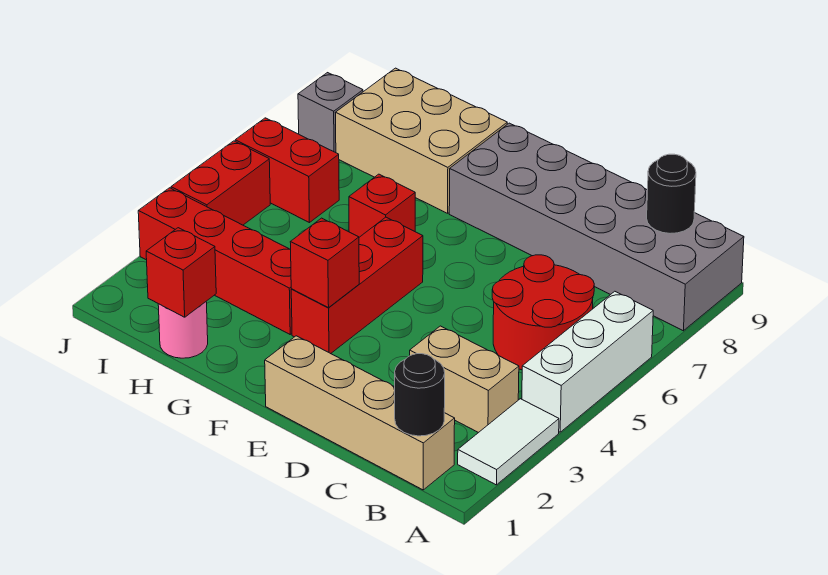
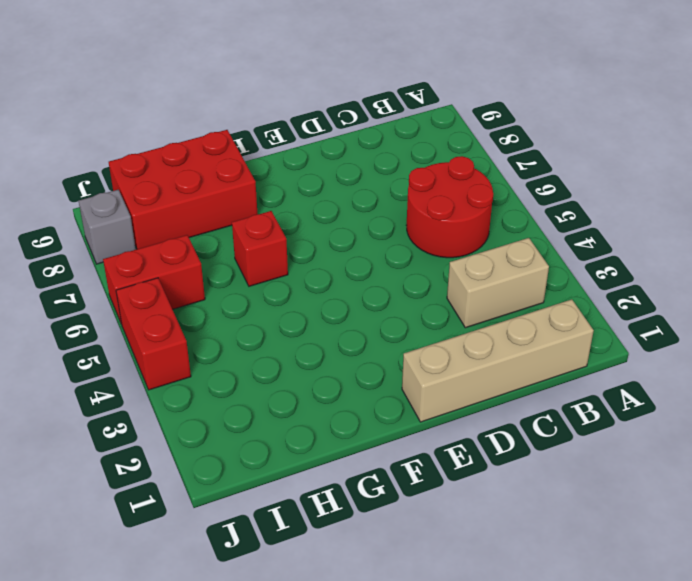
red 2x3 brick [109,130,258,249] -> tan 2x3 brick [335,68,507,213]
none -> white 1x2 tile [458,399,559,485]
none -> white 1x3 brick [522,291,653,432]
none -> grey 2x6 brick [449,123,744,331]

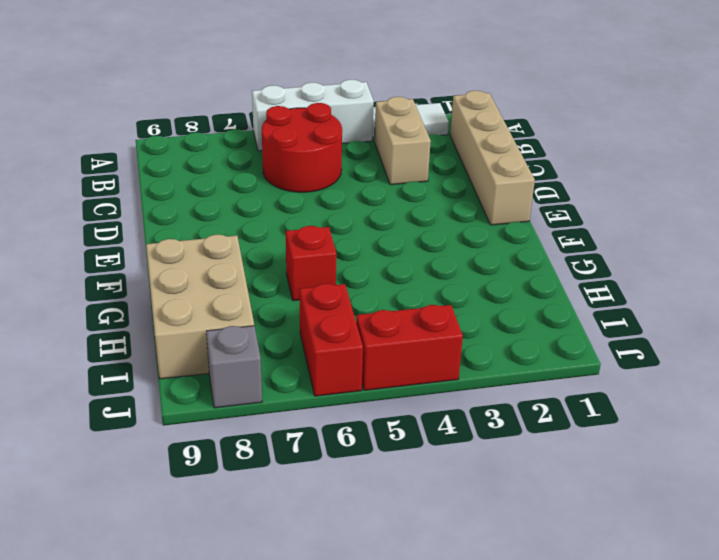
none -> grey 2x6 brick [449,123,744,331]
none -> red 1x3 brick [291,217,423,354]
none -> red 1x4 brick [138,188,292,334]

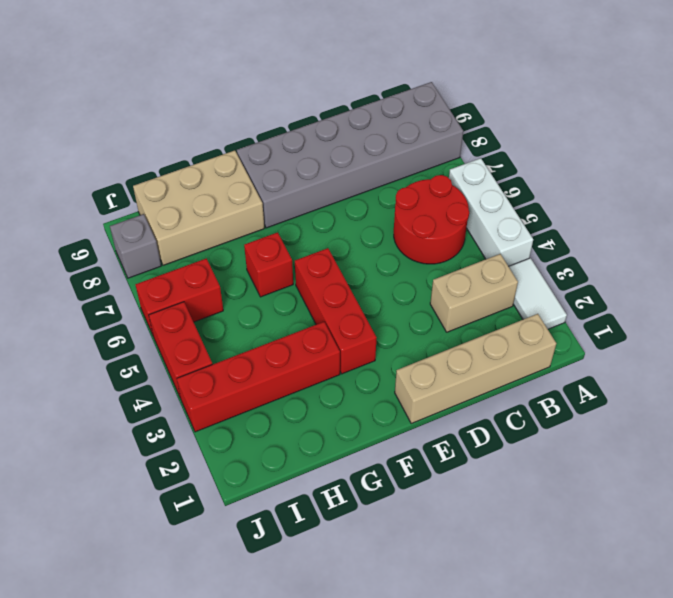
none -> pink 1x1 round brick [158,302,208,358]
none -> black 1x1 round brick [395,354,445,436]
none -> black 1x1 round brick [647,154,696,233]

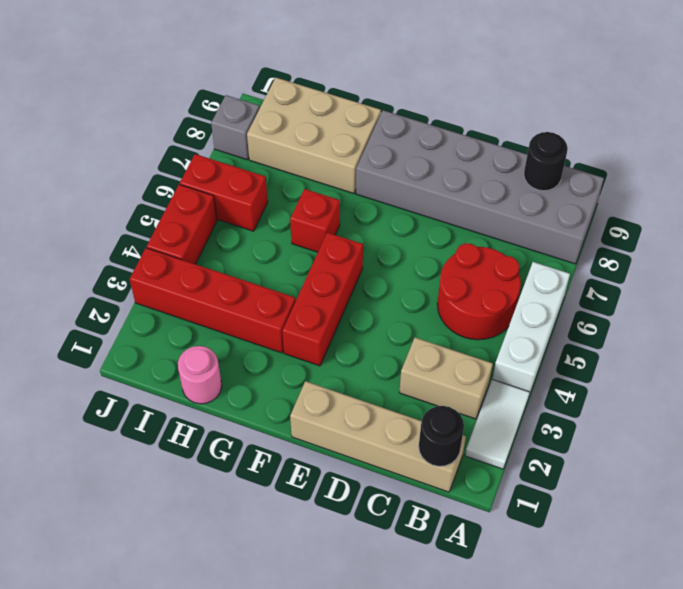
none -> red 1x1 brick [290,218,359,308]
none -> red 1x1 brick [146,228,216,317]

